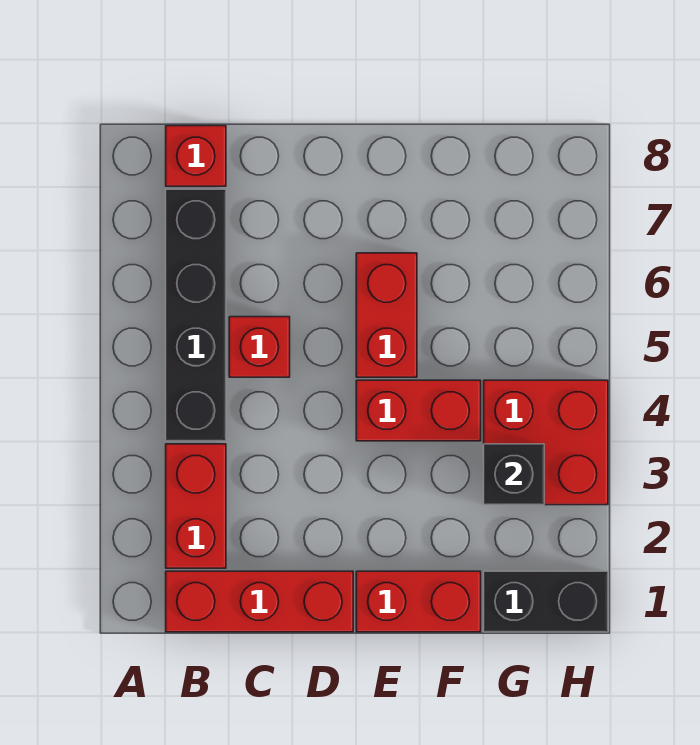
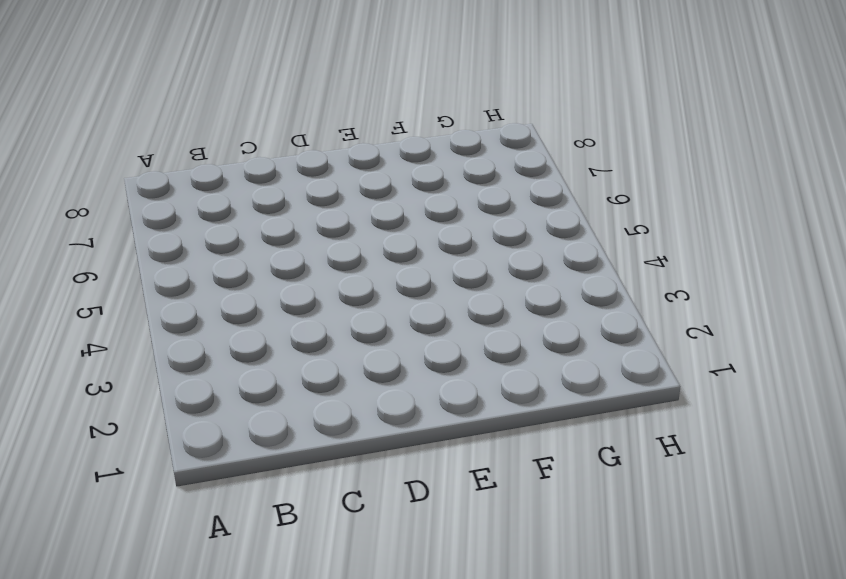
none -> red 1x3 brick [166,571,353,632]
none -> red 1x2 brick [166,444,226,568]

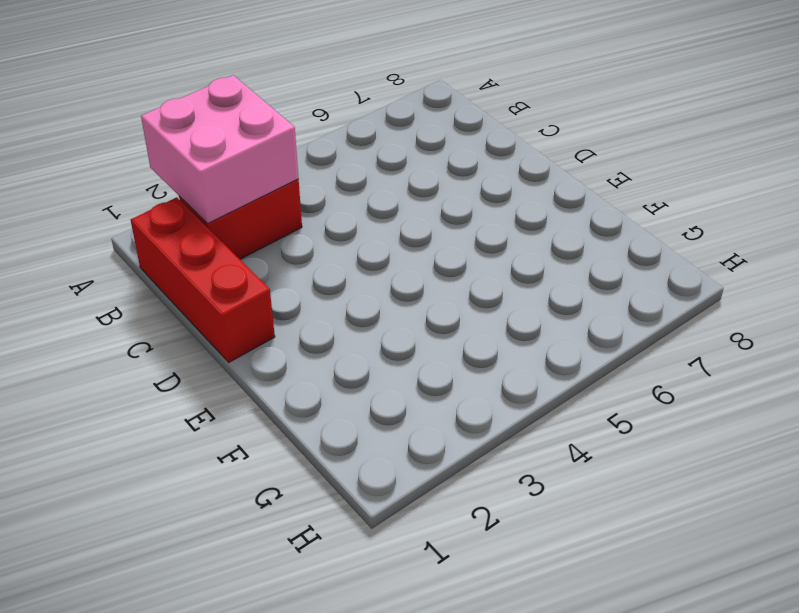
pink 2x2 brick [141,75,299,223] -> none
none -> black 1x4 brick [166,189,226,441]
none -> red 1x1 brick [166,126,226,186]

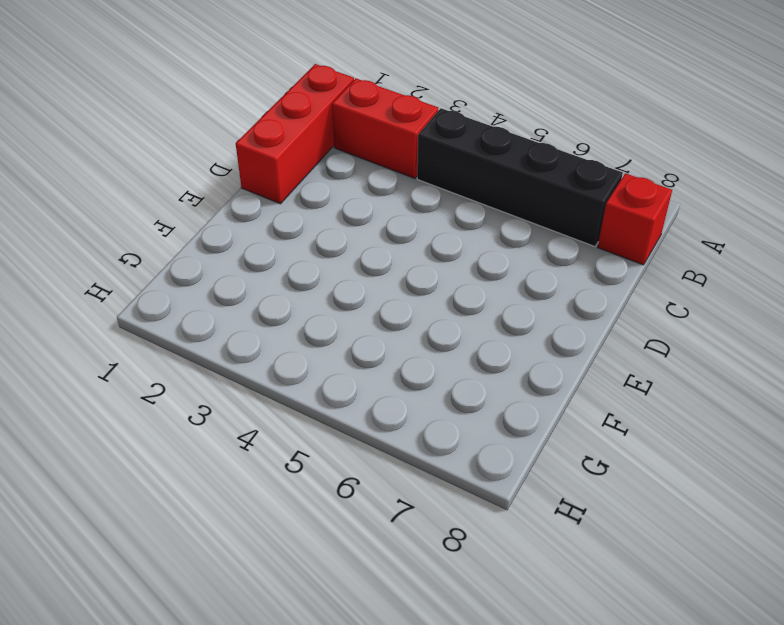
none -> red 1x1 brick [229,317,290,377]
none -> red 1x2 brick [356,571,481,632]

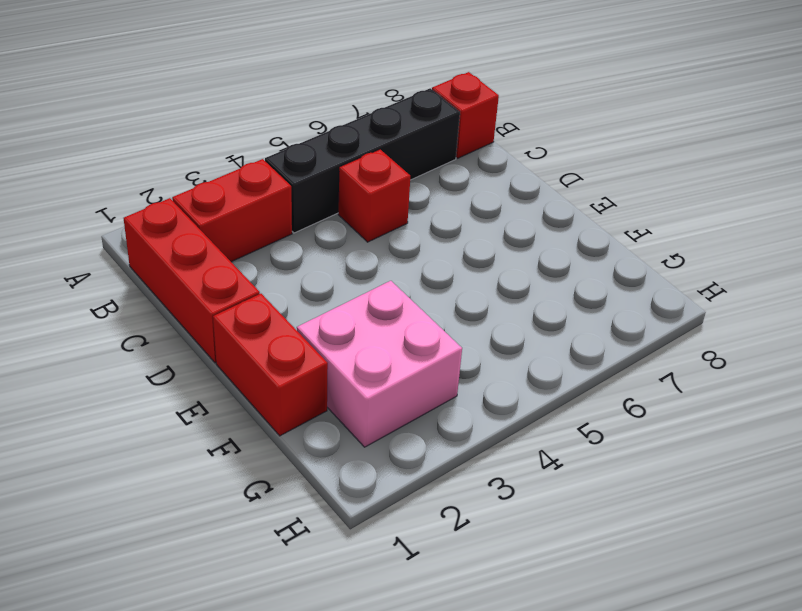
pink 2x2 brick [297,281,462,447] -> red 2x2 brick [484,380,608,505]
none -> red 1x2 brick [356,380,481,441]
none -> red 1x2 brick [356,253,417,377]

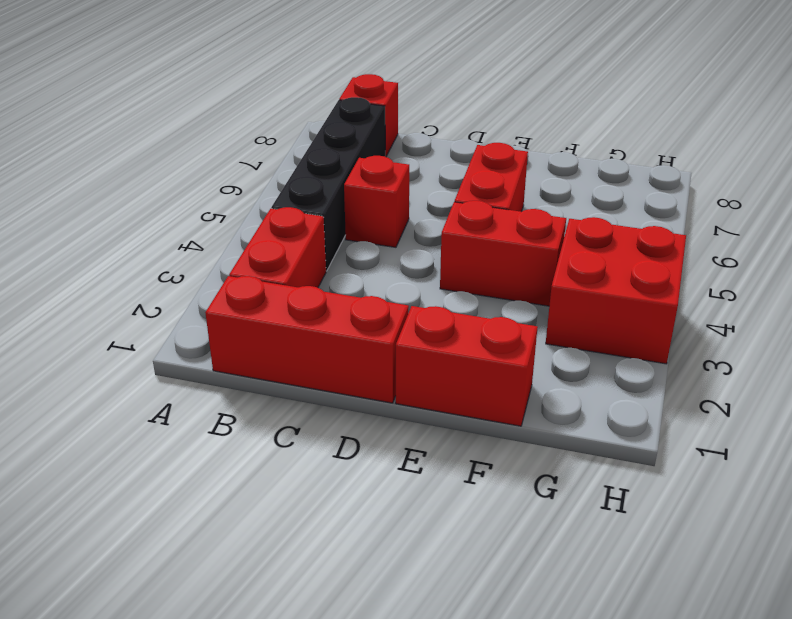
none -> black 1x2 brick [484,571,608,632]
none -> black 1x1 brick [484,444,544,505]

